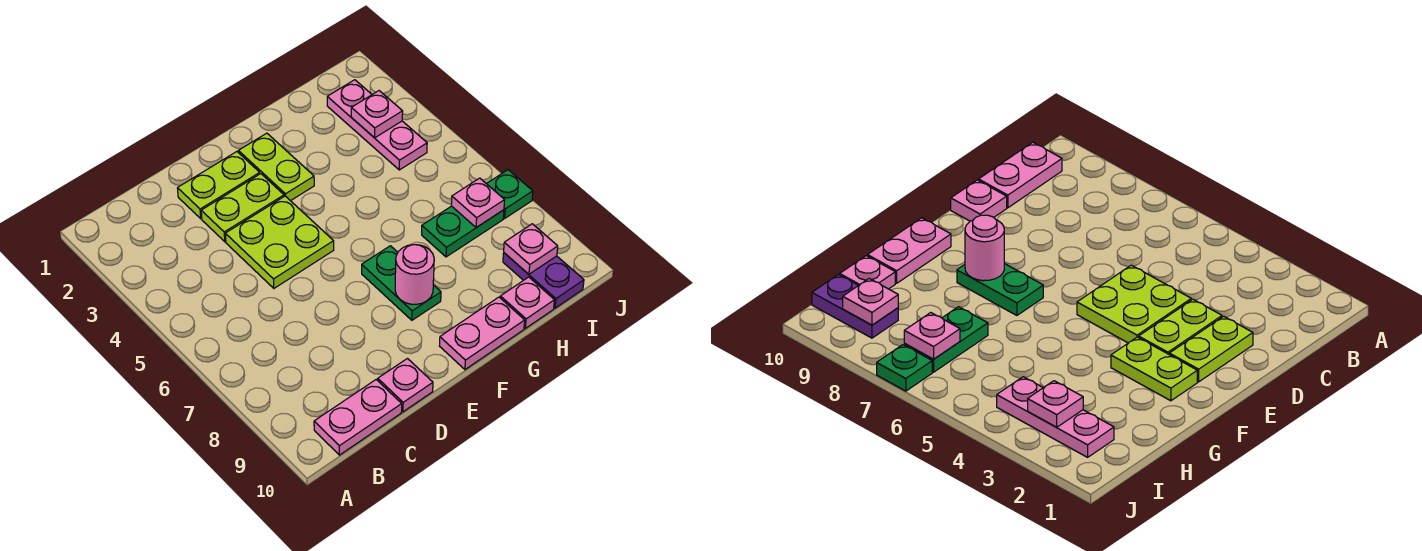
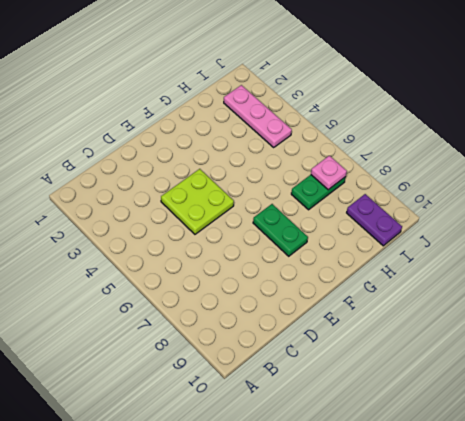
none -> pink 1x2 plate [314,380,402,455]
none -> lime 1x2 plate [178,152,260,219]
none -> lime 1x2 plate [201,174,284,242]

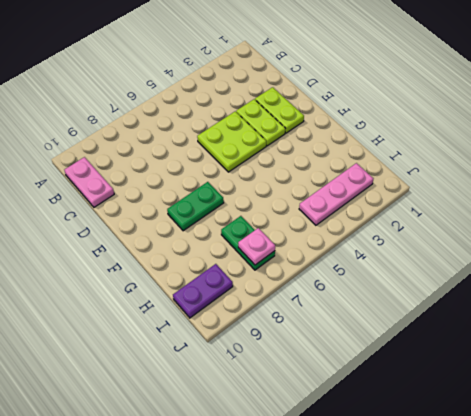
none -> pink 1x1 plate [378,359,433,412]
none -> lime 1x2 plate [238,133,314,201]
none -> pink 1x2 plate [440,297,525,369]

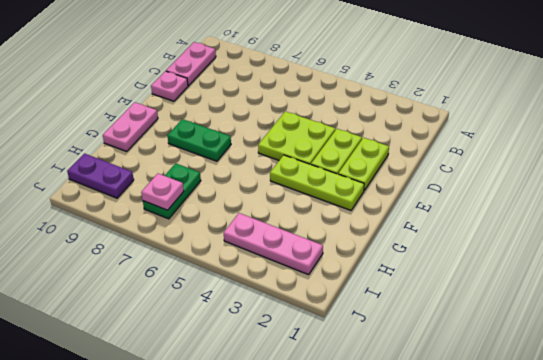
lime 1x3 plate [270,155,364,210] -> lime 1x2 plate [238,133,314,201]
none -> pink 1x1 plate [500,277,554,328]
none -> green 1x1 plate [487,170,533,218]
none -> pink 1x1 round brick [395,245,434,304]

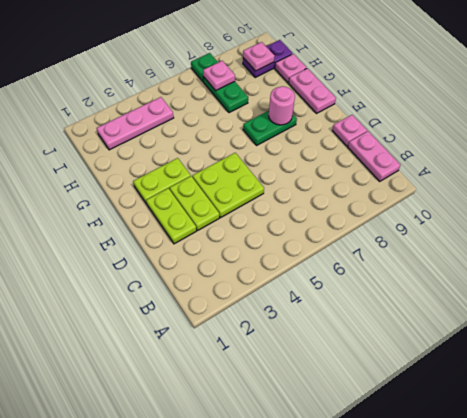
none -> pink 1x1 plate [351,91,403,138]

